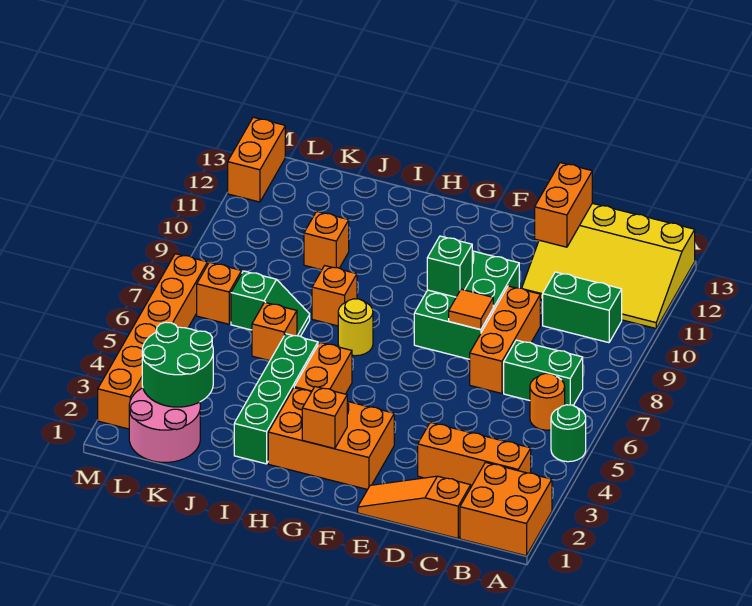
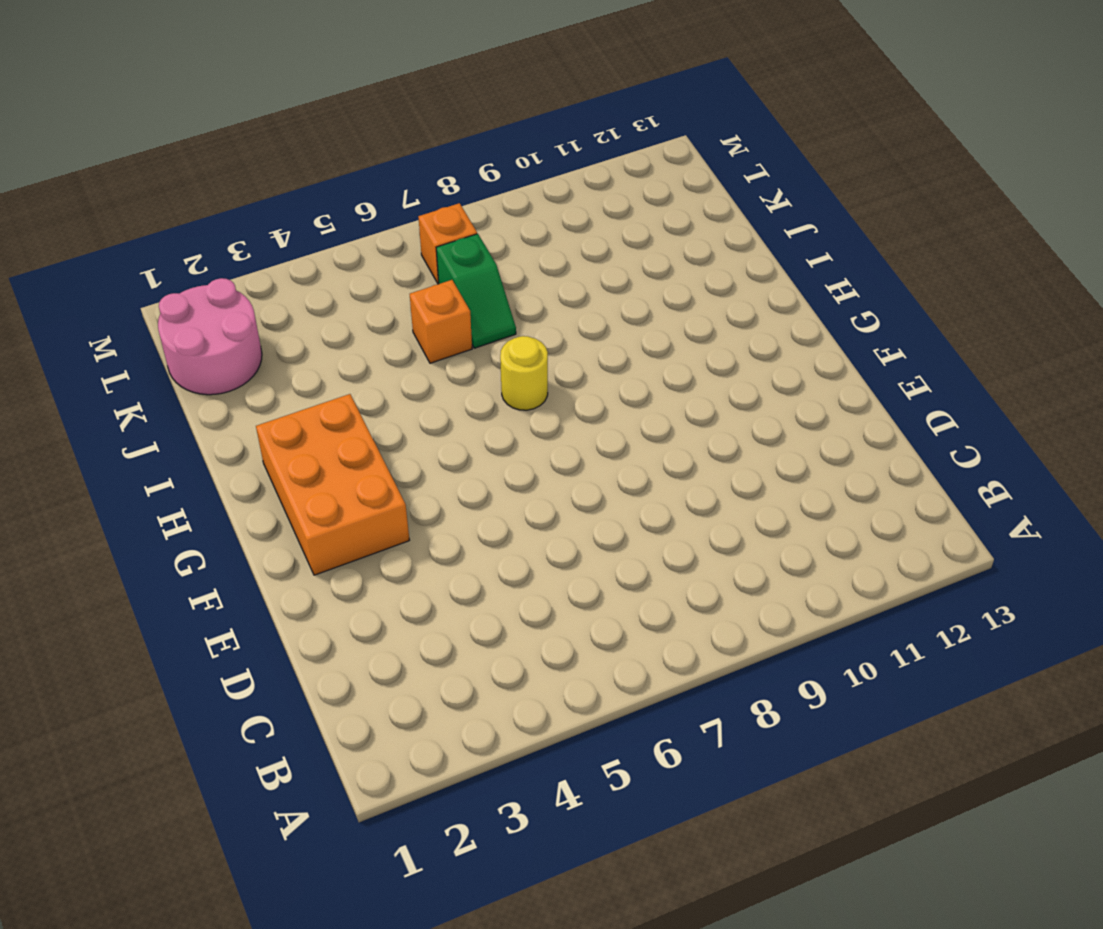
none -> orange 2x2 brick [460,462,552,556]
none -> green 1x1 round brick [551,405,586,462]
none -> yellow 3x4 slope [522,203,695,328]

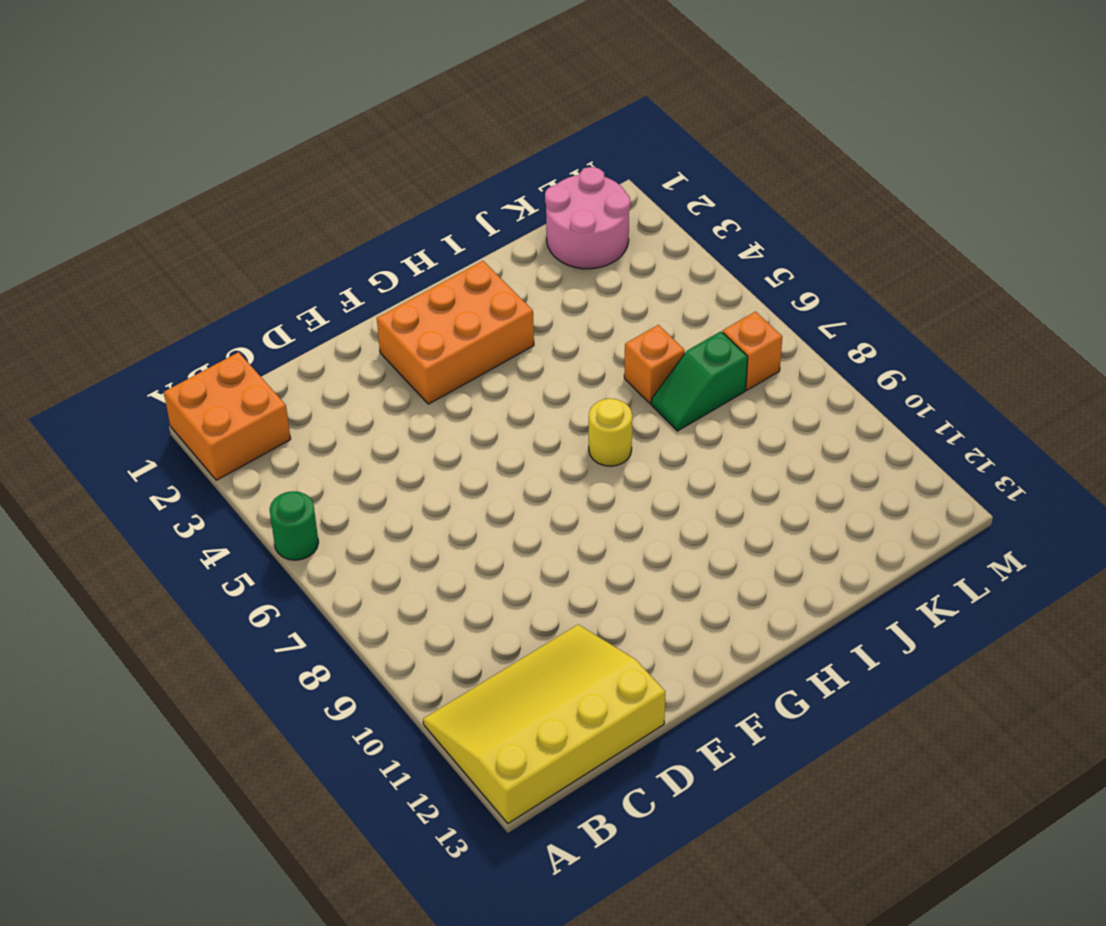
none -> orange 1x3 brick [418,422,531,486]
none -> orange 1x1 round brick [530,373,565,430]
none -> green 1x2 brick [504,340,583,405]

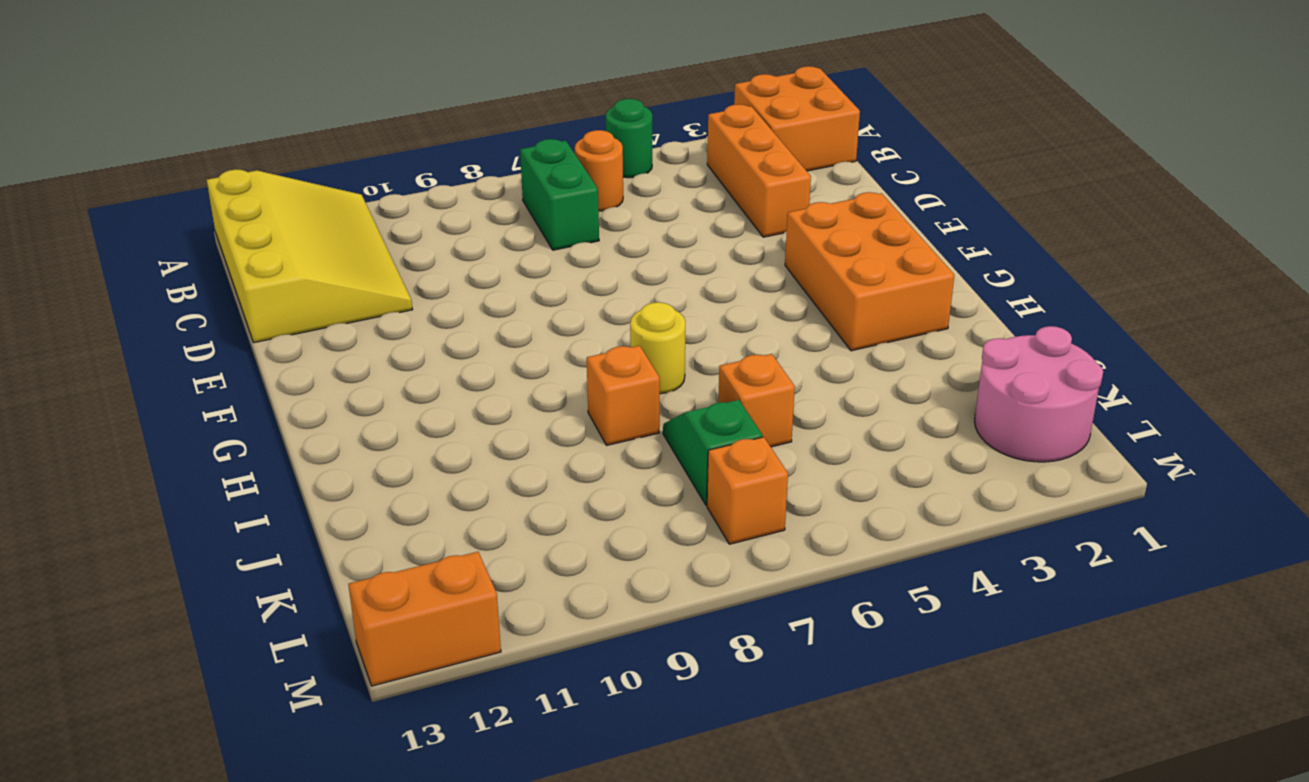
none -> green 1x2 brick [543,272,622,343]
none -> orange 1x3 slope [358,476,471,538]
none -> orange 1x3 brick [470,286,540,393]

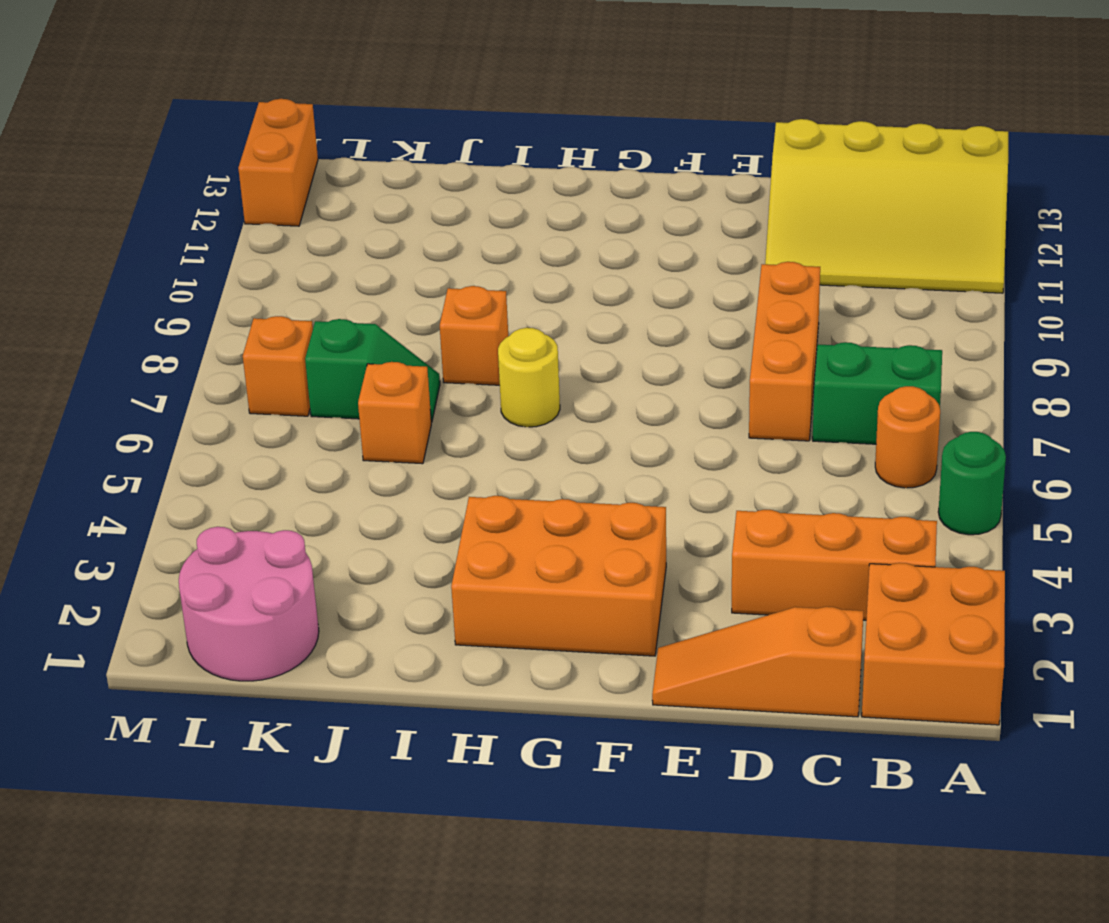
none -> green 1x2 brick [543,272,622,343]
none -> green 2x3 brick [414,251,519,359]
none -> orange 1x2 brick [294,342,352,394]

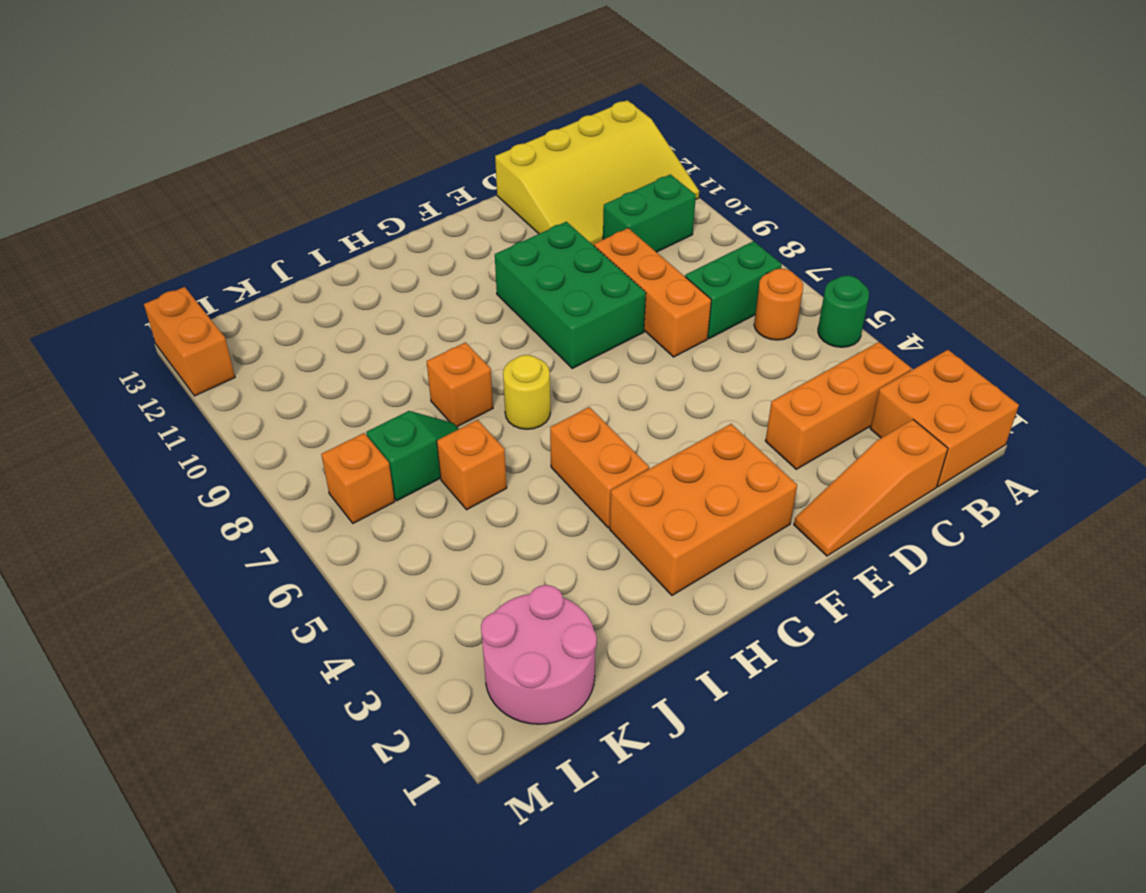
none -> green 1x4 brick [234,334,318,464]
none -> orange 1x1 brick [304,211,349,270]
none -> orange 1x6 brick [98,254,208,429]

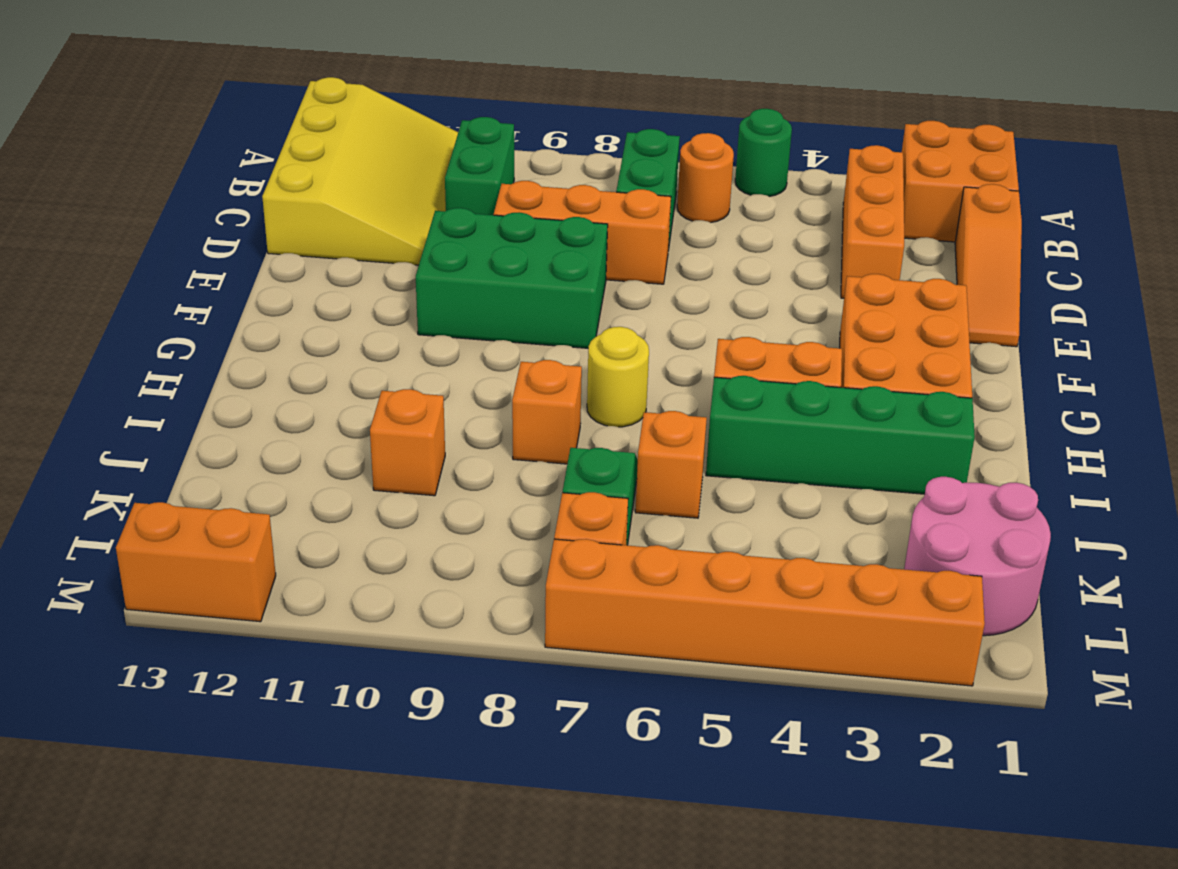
none -> orange 1x2 brick [535,163,592,247]
none -> orange 1x1 tile [449,289,493,330]
none -> green 1x1 brick [427,236,472,297]

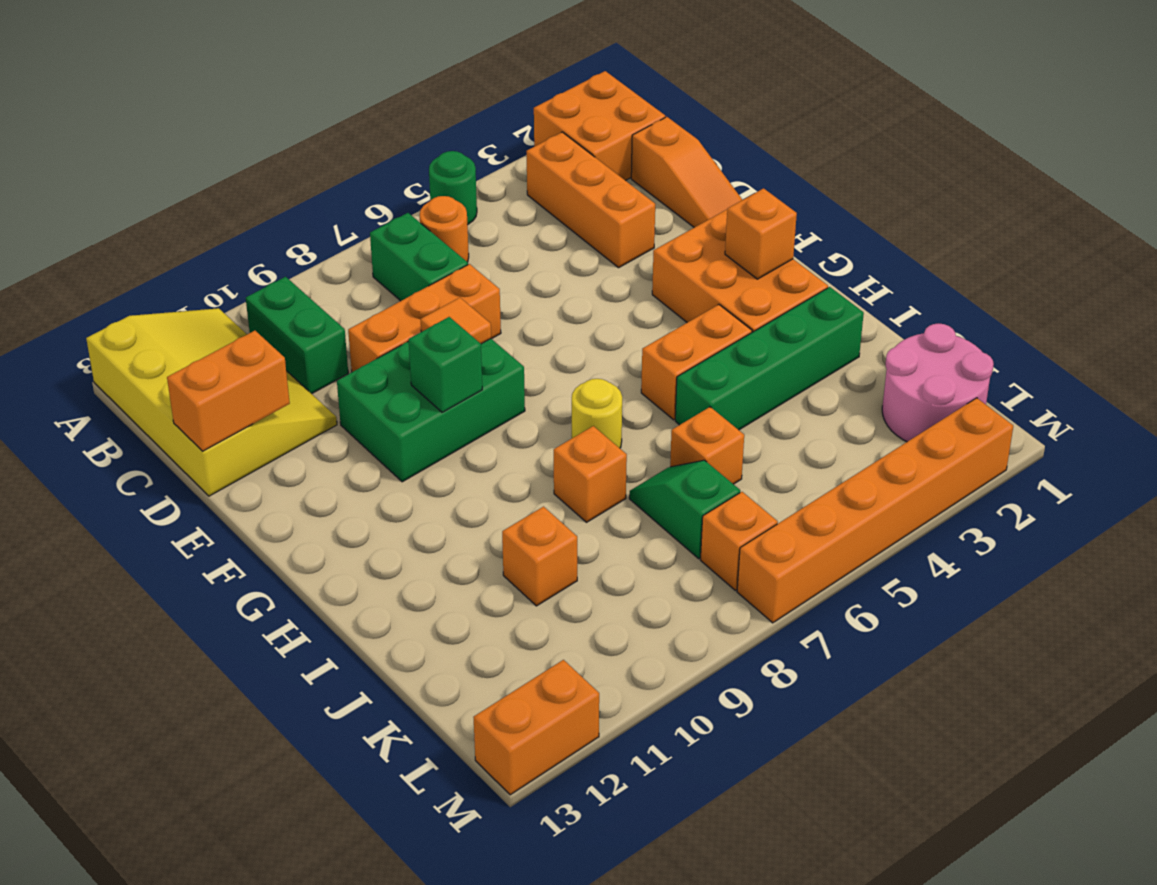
none -> green 2x2 round brick [142,322,213,407]

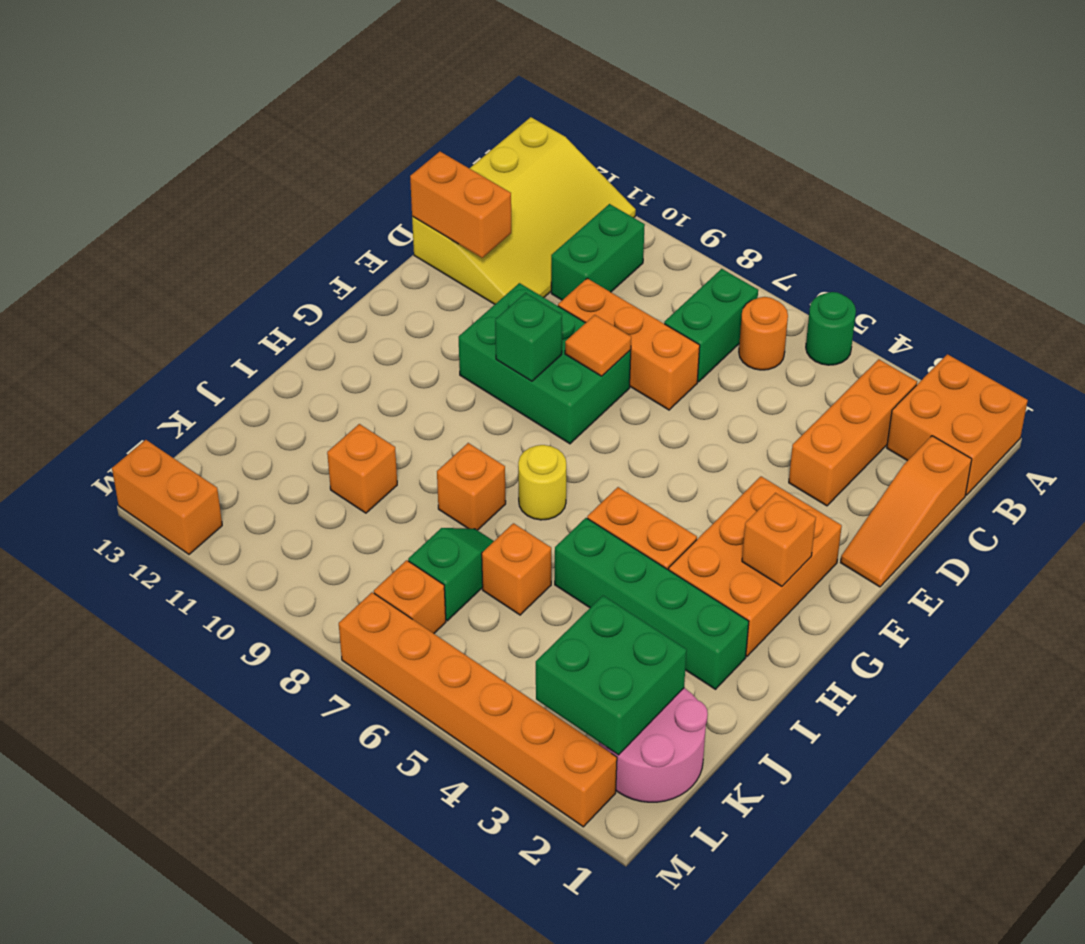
green 2x2 brick [536,596,687,755] -> green 2x2 round brick [142,322,213,407]

